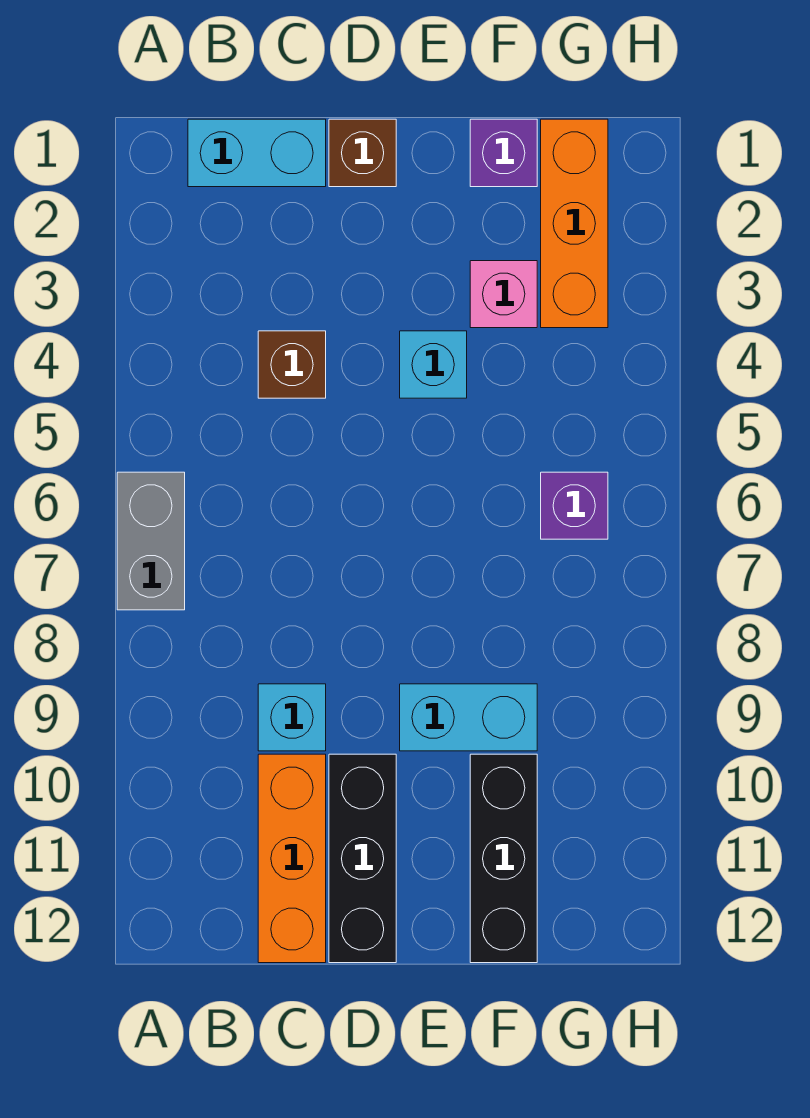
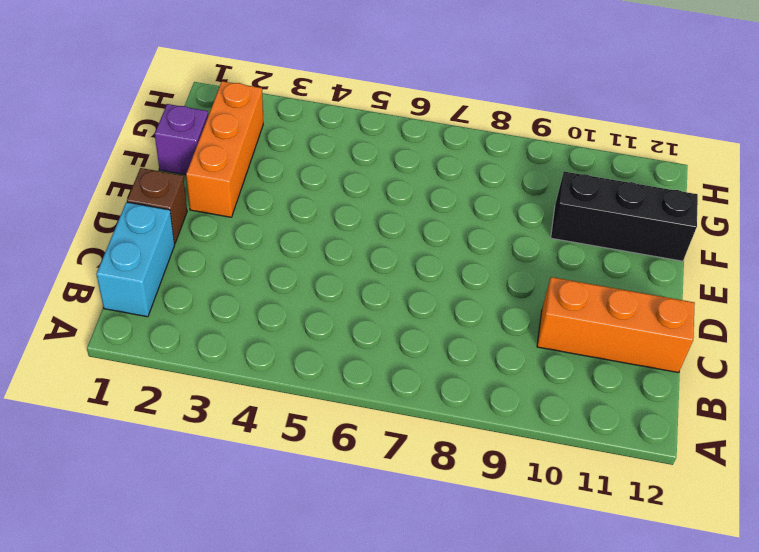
orange 1x3 brick [186,81,263,217] -> orange 1x3 brick turned to [541,119,608,328]
none -> grey 1x2 brick [117,472,185,610]
none -> brown 1x1 brick [258,331,326,398]
none -> cyan 1x1 brick [258,684,326,751]

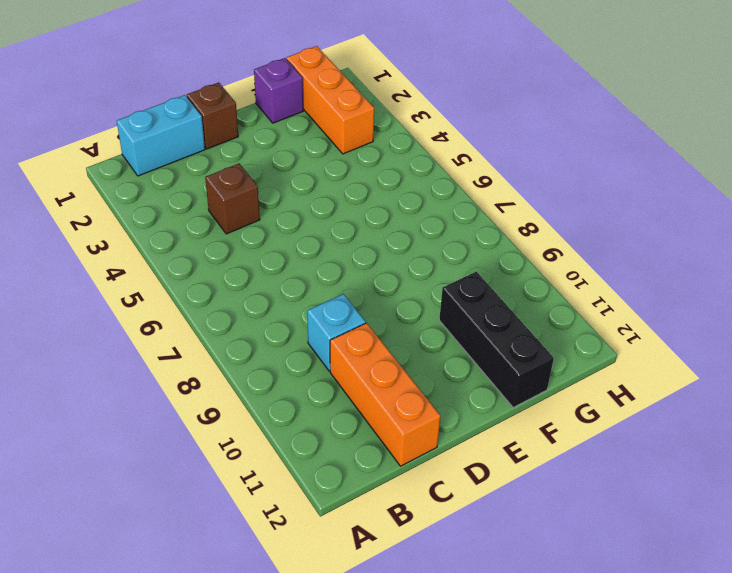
none -> grey 1x2 brick [117,472,185,610]
none -> black 1x3 brick [329,754,396,963]
none -> cyan 1x1 brick [400,331,467,398]

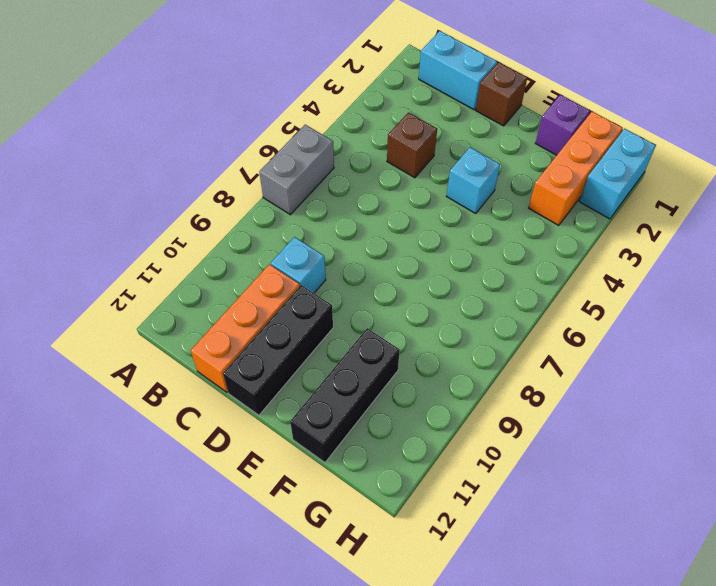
cyan 1x2 brick [579,129,656,219] -> cyan 1x2 brick turned to [400,684,537,751]
none -> pink 1x1 brick [470,261,537,328]
none -> purple 1x1 brick [541,472,608,539]

